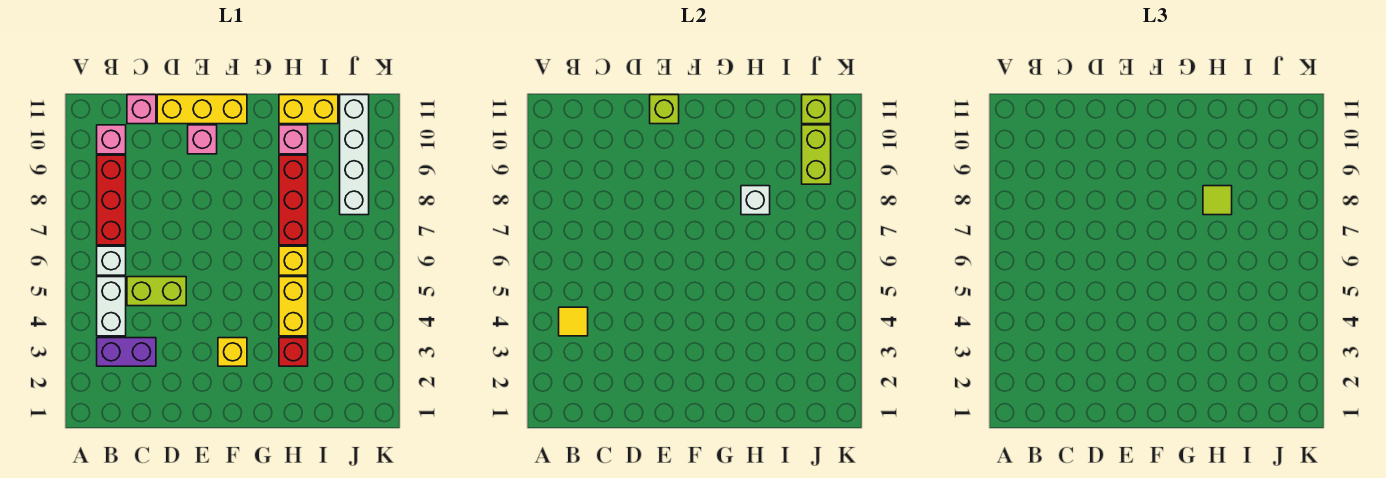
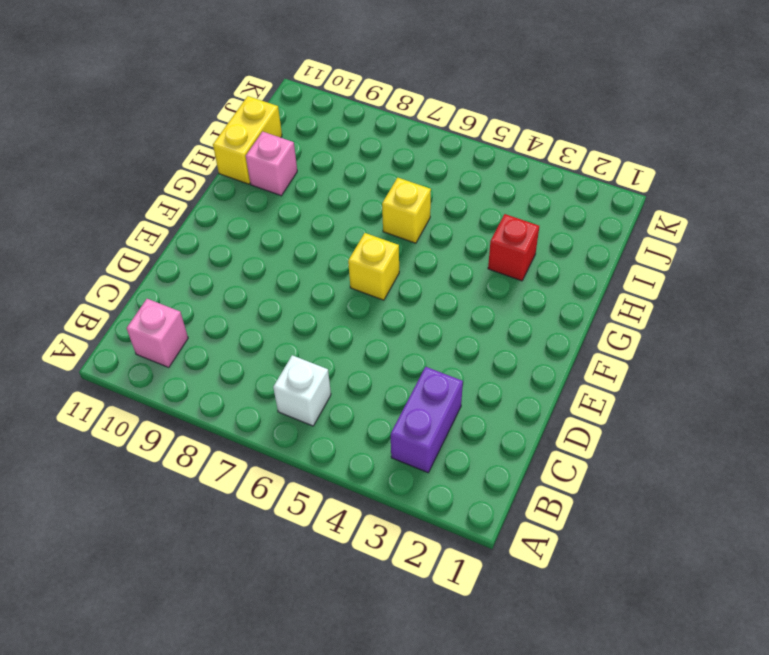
yellow 1x1 brick [348,233,399,300] -> yellow 1x1 brick moved to [218,338,247,366]
none -> white 1x2 brick [97,277,126,336]
none -> red 1x3 brick [97,155,126,245]
none -> lime 1x2 brick [127,277,186,306]

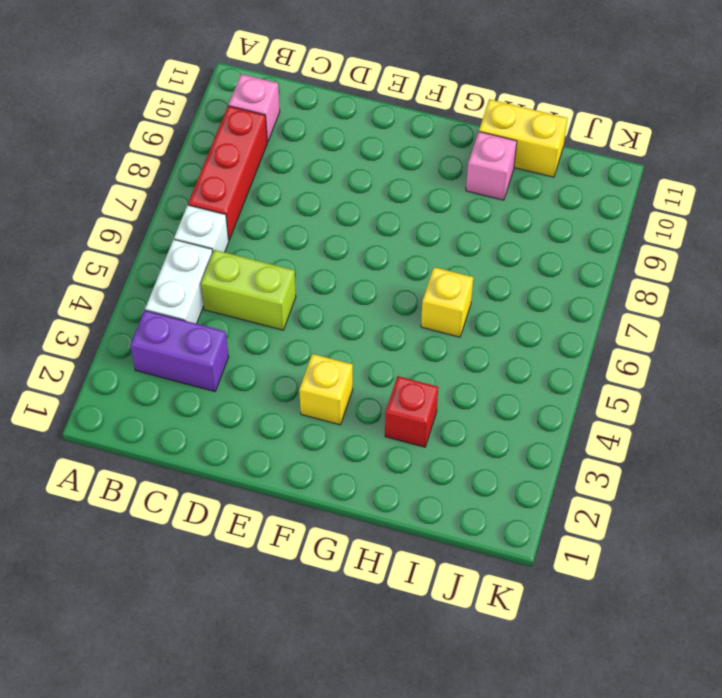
none -> pink 1x1 brick [127,95,156,124]
none -> yellow 1x3 brick [157,95,247,124]
none -> pink 1x1 brick [188,125,217,154]

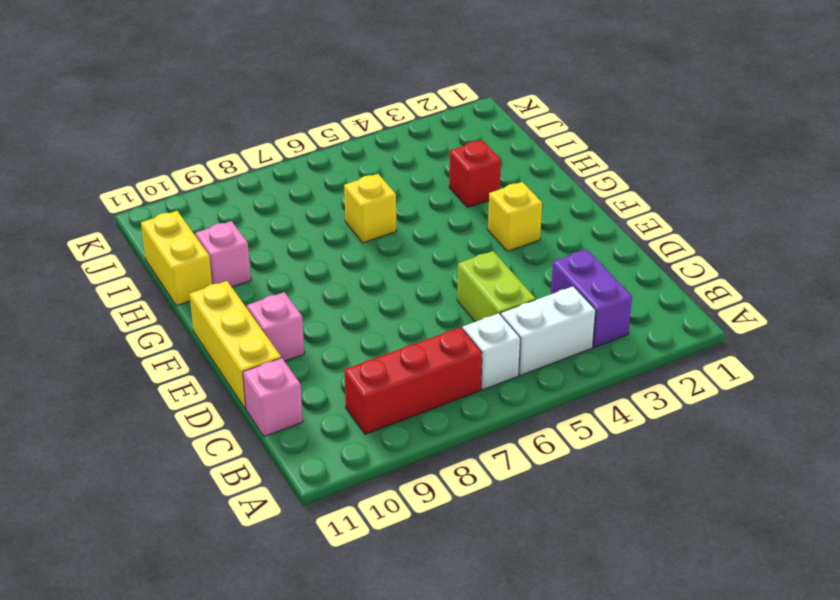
none -> pink 1x1 brick [97,125,126,154]
none -> yellow 1x2 brick [279,277,308,336]
none -> red 1x3 brick [279,155,308,245]

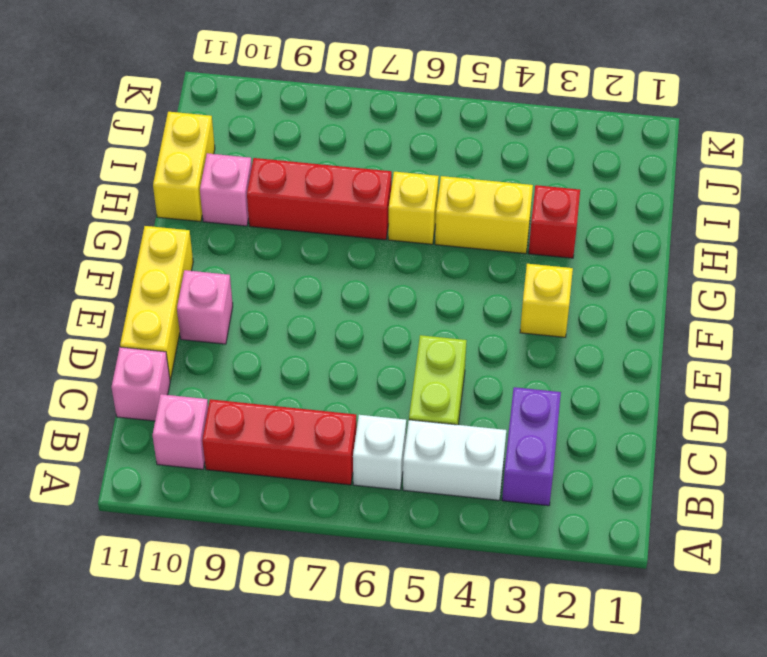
none -> white 1x4 brick [340,95,369,215]
none -> yellow 1x1 tile [559,307,588,336]
none -> lime 1x1 brick [650,95,679,124]

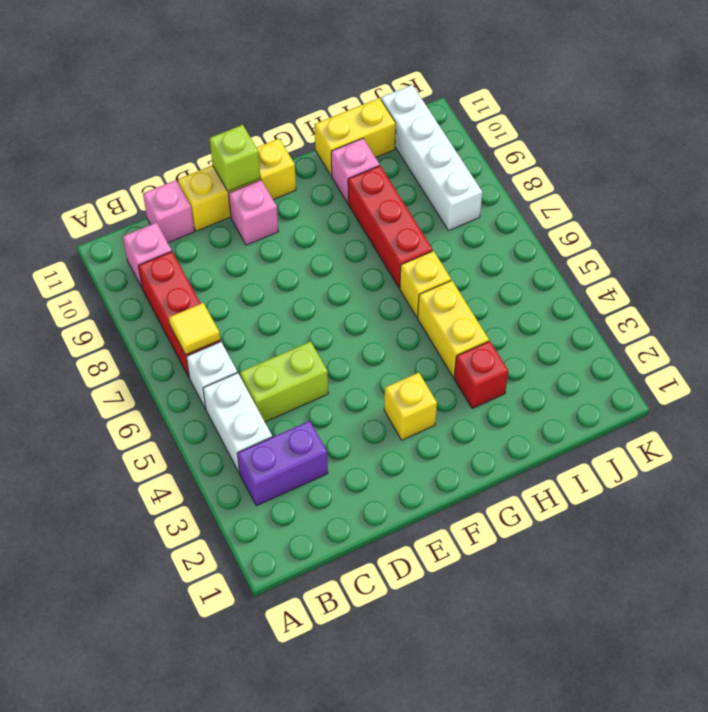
yellow 1x1 tile [169,303,220,355] -> yellow 1x1 tile moved to [559,307,588,336]
none -> white 1x1 brick [741,186,770,215]
none -> lime 1x2 brick [802,125,831,184]
none -> lime 1x1 brick [802,95,831,124]

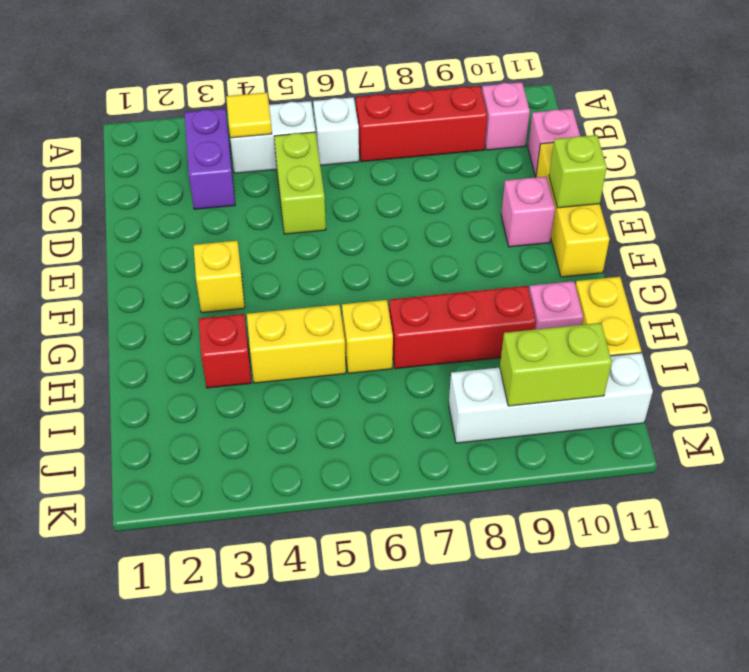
none -> white 1x1 brick [741,186,770,215]
none -> lime 1x1 brick [802,95,831,124]
none -> lime 1x1 tile [1203,186,1232,215]

